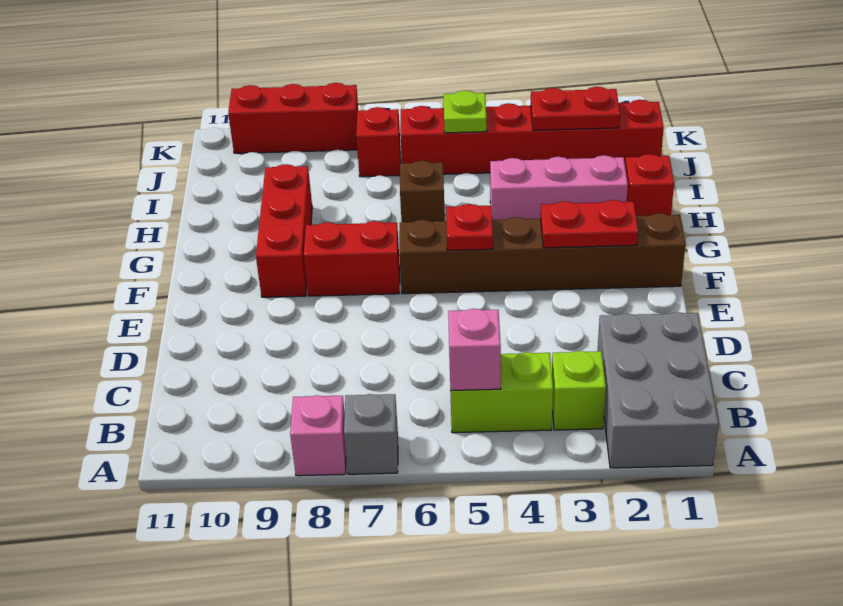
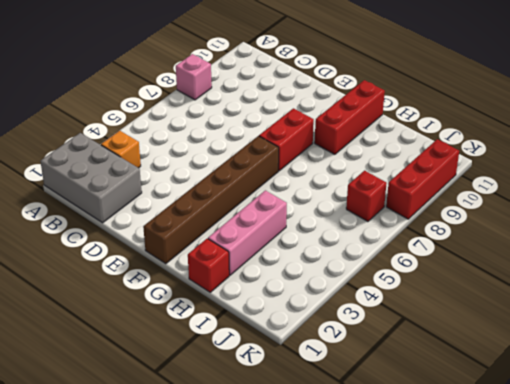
orange 1x1 brick [101,131,141,168] -> lime 1x1 brick [552,351,606,430]
red 1x3 brick [315,80,385,154] -> red 1x3 brick turned to [256,164,312,297]
none -> grey 1x1 brick [344,394,398,474]
none -> lime 1x2 brick [450,352,553,433]
none -> brown 1x1 brick [400,160,445,222]

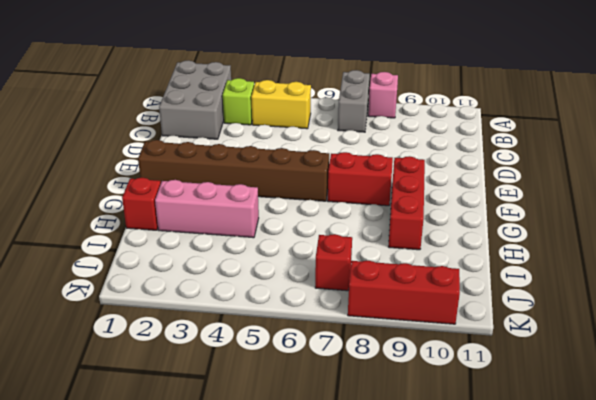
grey 1x2 brick [338,70,370,132] -> grey 1x1 brick [344,394,398,474]
yellow 1x2 brick [251,80,311,129] -> lime 1x2 brick [450,352,553,433]
none -> brown 1x1 brick [400,160,445,222]
none -> red 1x6 brick [400,100,664,174]
none -> pink 1x1 brick [448,309,501,391]

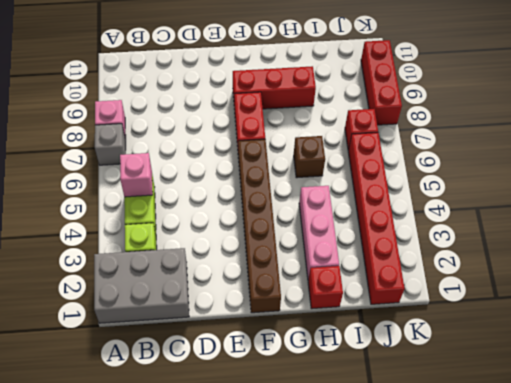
none -> red 1x2 plate [541,200,638,248]
none -> red 1x1 plate [446,204,493,250]
none -> red 1x2 plate [531,87,620,130]

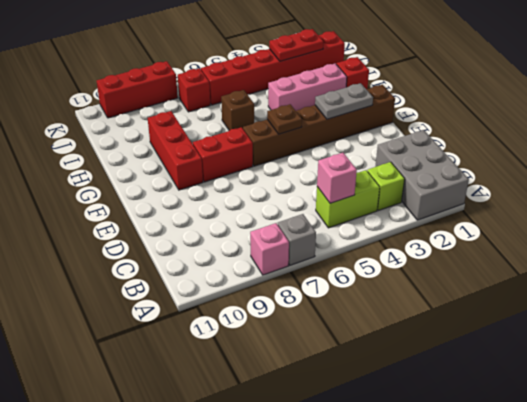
grey 1x2 plate [315,83,373,119] -> red 1x2 plate [541,200,638,248]
brown 1x1 plate [267,104,302,134] -> red 1x1 plate [446,204,493,250]
none -> lime 1x1 plate [444,90,487,133]

